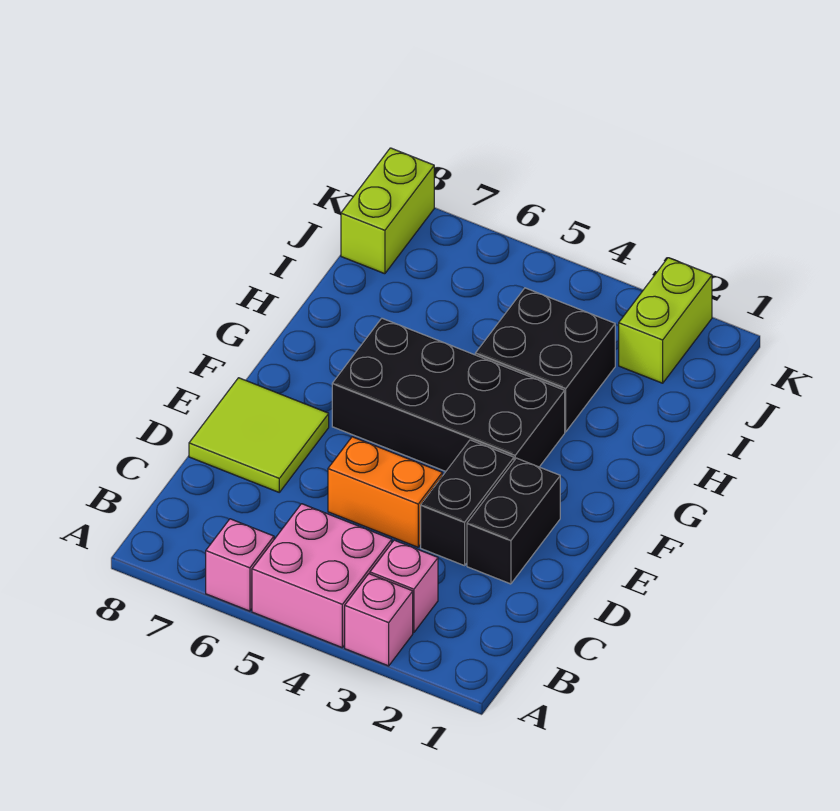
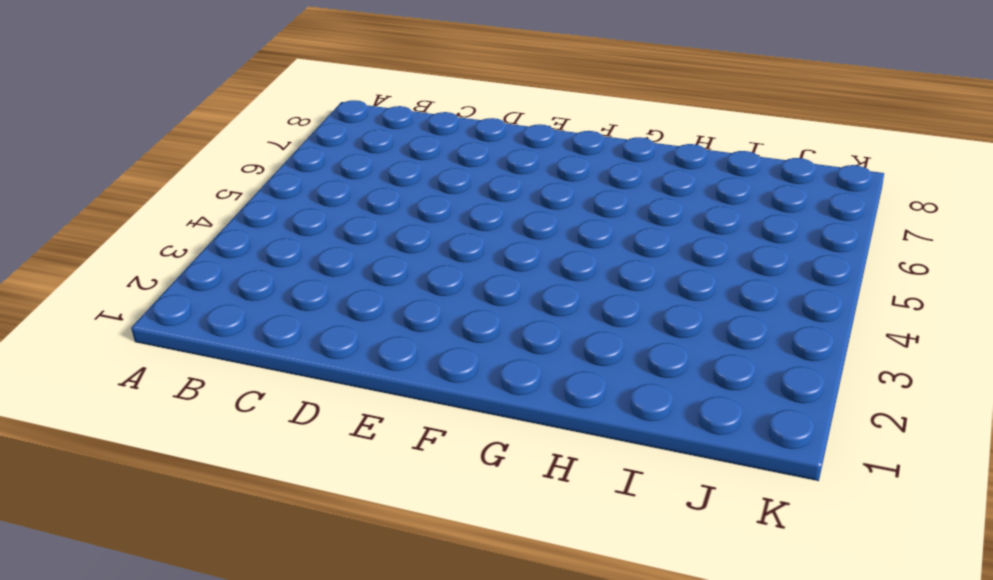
none -> pink 1x1 brick [345,574,413,666]
none -> pink 2x2 brick [252,504,392,647]
none -> pink 1x1 brick [206,519,274,611]

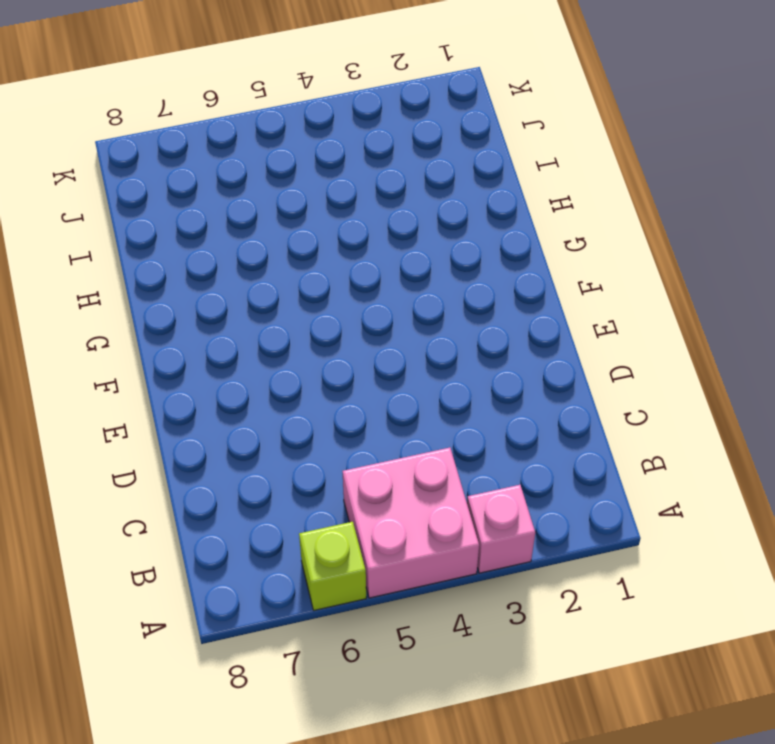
lime 1x1 brick [299,522,366,610] -> pink 1x1 brick [206,519,274,611]
none -> pink 1x1 brick [370,540,438,632]
none -> black 1x2 brick [467,458,560,584]
none -> black 1x2 brick [421,440,514,566]

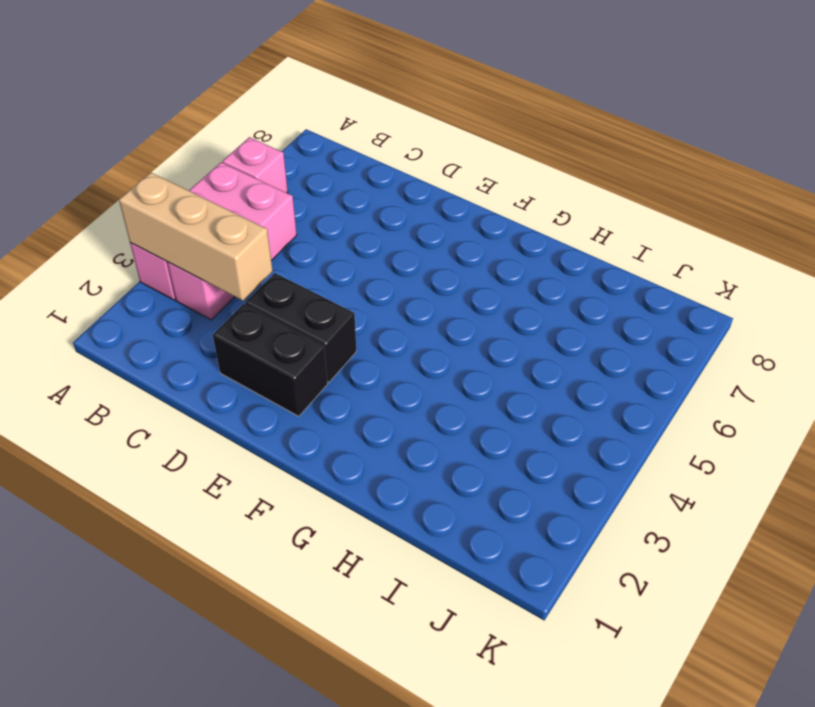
tan 1x3 brick [119,173,273,301] -> none
none -> orange 1x2 brick [328,437,442,547]
none -> lime 2x2 tile [189,378,329,492]
none -> black 2x4 brick [332,318,565,471]

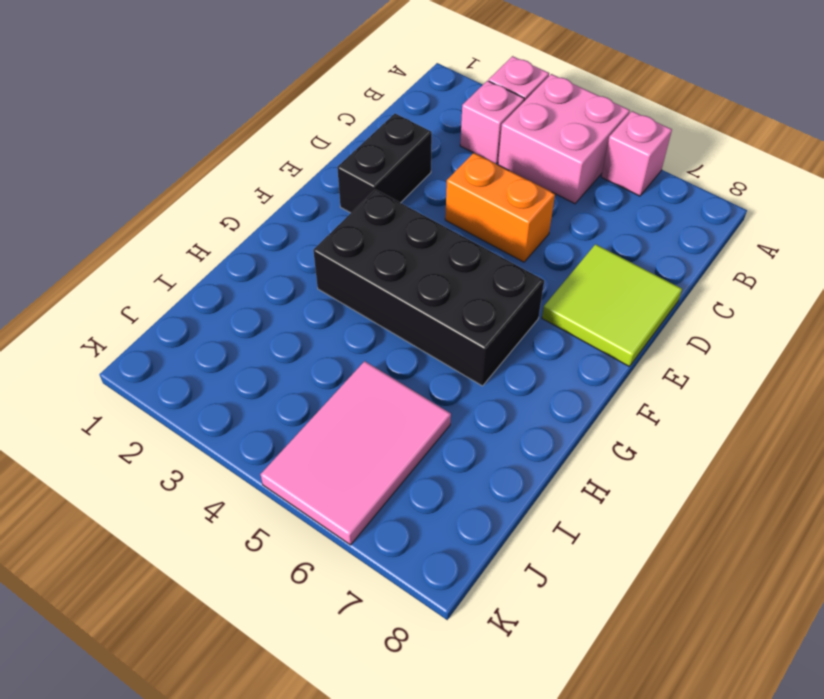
pink 2x3 tile [260,361,451,545] -> none
none -> black 1x2 brick [421,440,514,566]
none -> black 2x2 brick [475,288,615,432]
none -> lime 1x2 brick [619,258,712,383]

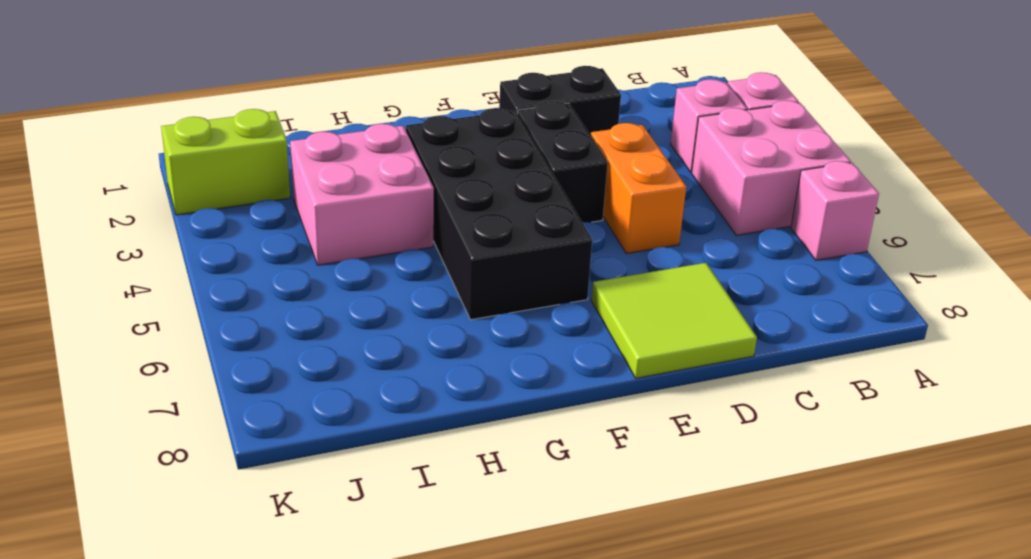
black 1x2 brick [517,101,608,222] -> black 1x2 brick turned to [421,440,514,566]
pink 2x2 brick [290,124,434,265] -> black 2x2 brick [475,288,615,432]
none -> lime 1x2 brick [341,148,434,274]

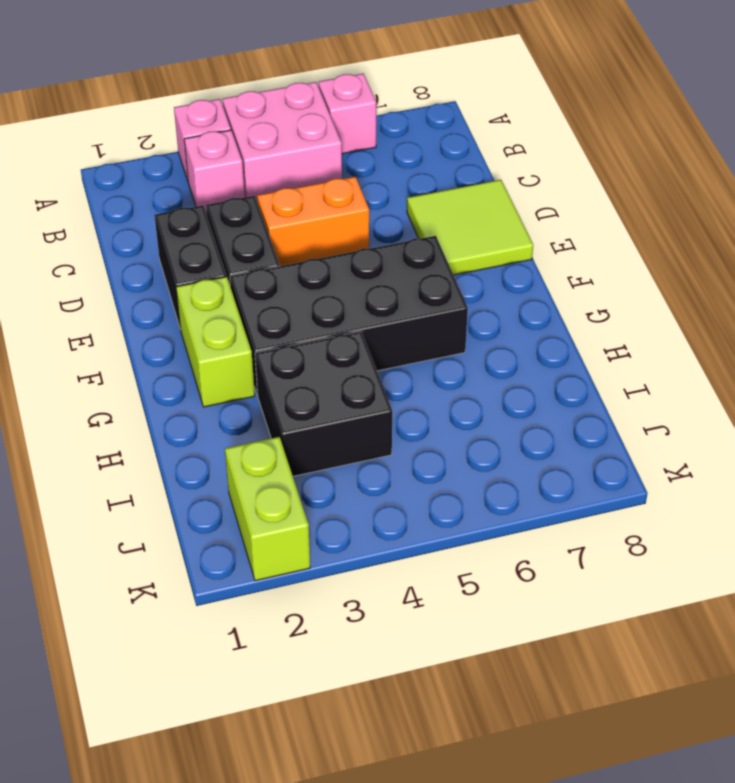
lime 1x2 brick [176,277,255,407] -> lime 1x2 brick moved to [341,148,434,274]

